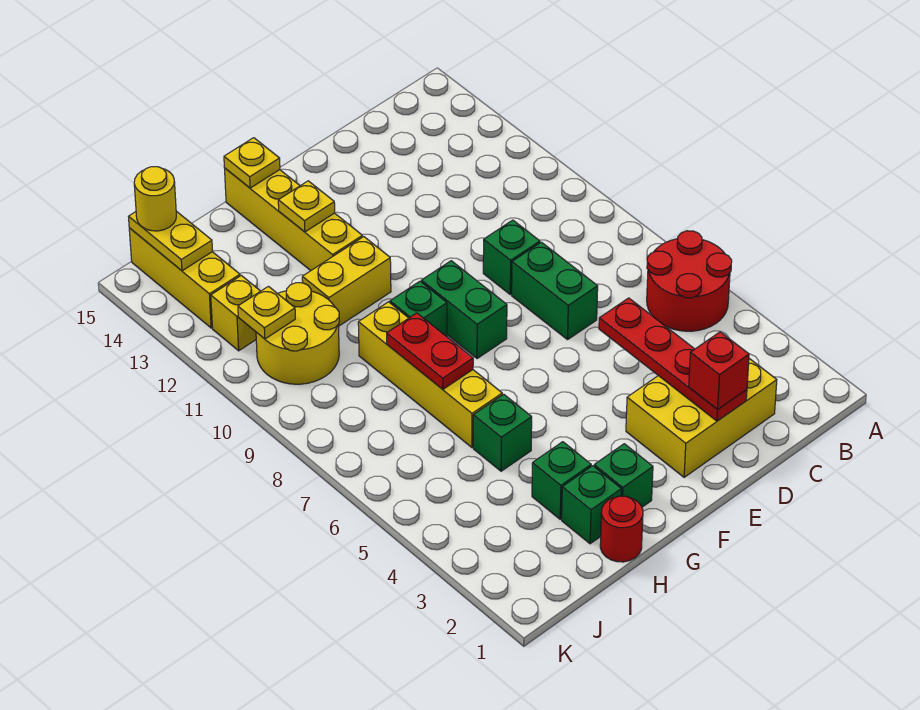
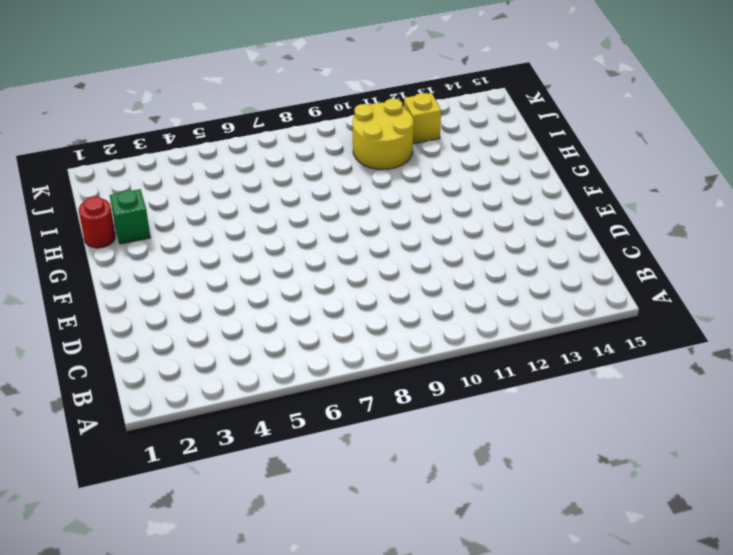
none -> red 2x2 round brick [647,231,732,331]
none -> yellow 2x3 brick [626,359,777,477]
none -> green 1x2 brick [512,242,598,340]

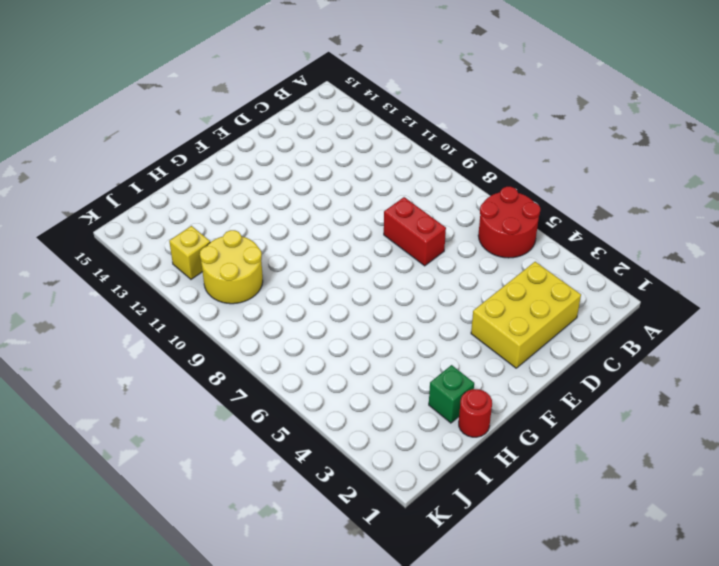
red 1x2 brick [384,197,446,266] -> green 1x2 brick [512,242,598,340]
none -> green 1x1 brick [483,220,540,294]
none -> green 1x2 brick [421,261,507,359]
none -> green 1x1 brick [594,444,653,507]

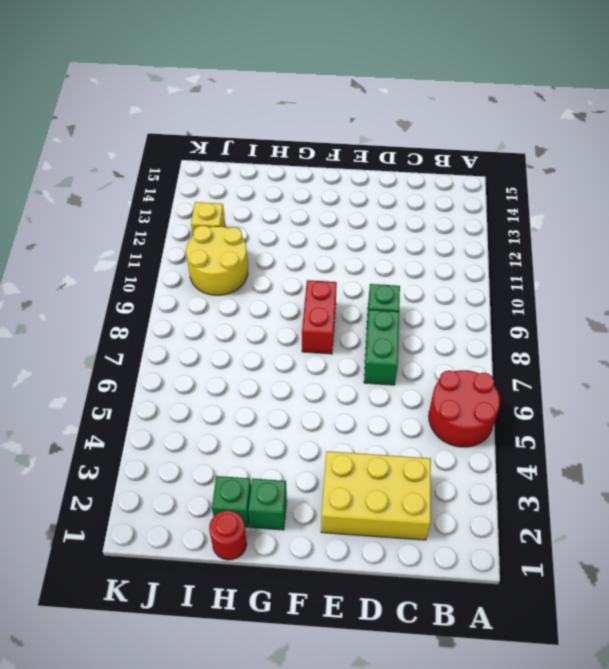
red 1x2 brick [302,280,337,354] -> green 1x2 brick [421,261,507,359]
none -> green 1x1 brick [390,281,447,337]
none -> yellow 1x2 brick [302,237,391,326]
none -> yellow 1x4 brick [225,169,363,271]

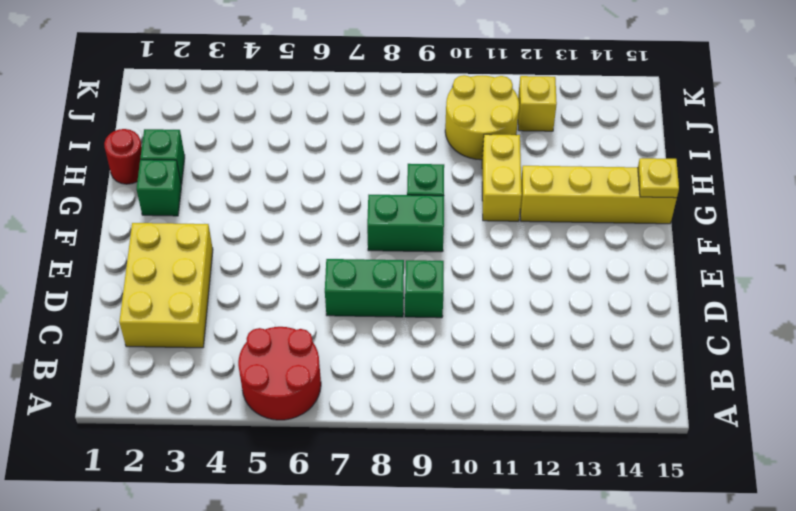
none -> green 1x1 brick [532,442,591,519]
none -> green 1x1 brick [473,394,532,471]
none -> yellow 1x4 brick [358,302,502,447]

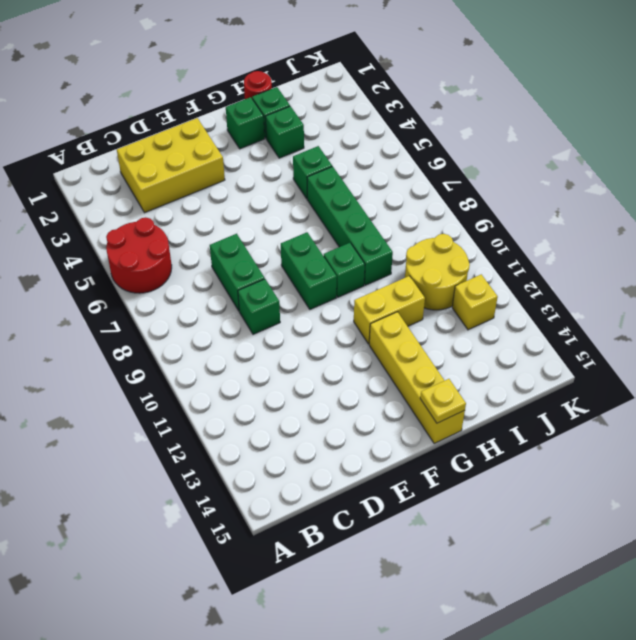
green 1x4 brick [307,166,393,285] -> yellow 1x4 brick [358,302,502,447]
none -> yellow 1x3 brick [129,228,240,328]
none -> red 1x4 plate [599,298,747,421]
none -> yellow 1x1 plate [278,181,335,232]

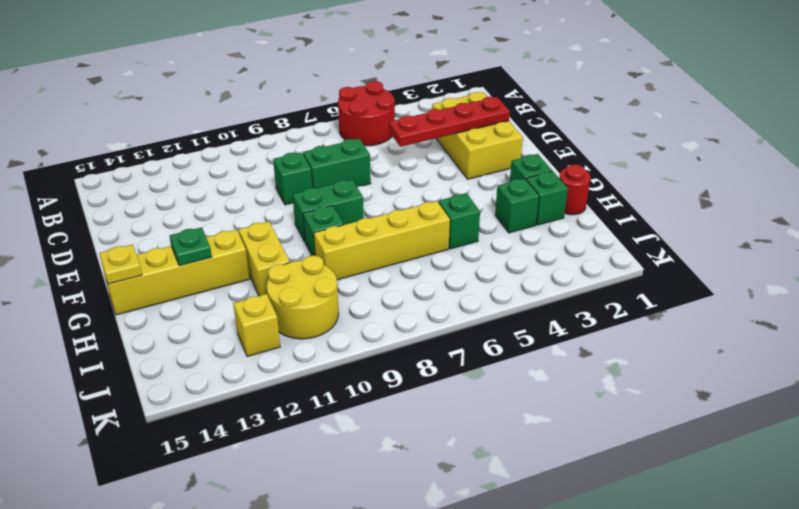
green 1x1 plate [170,227,212,266] -> yellow 1x1 plate [278,181,335,232]
none -> yellow 1x3 brick [129,228,240,328]
none -> red 1x2 plate [387,313,473,389]
none -> yellow 1x1 plate [238,286,295,339]

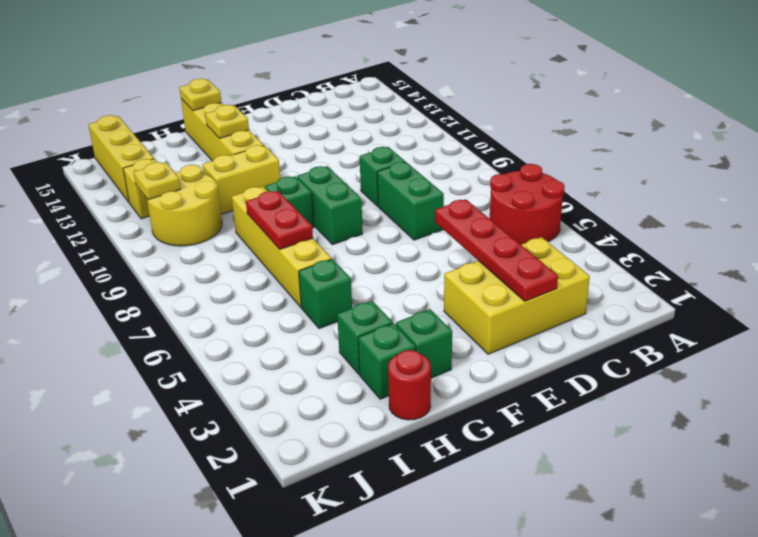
none -> yellow 1x2 plate [129,211,213,271]
none -> red 1x1 brick [689,332,749,410]
none -> yellow 1x1 round brick [134,167,176,231]

